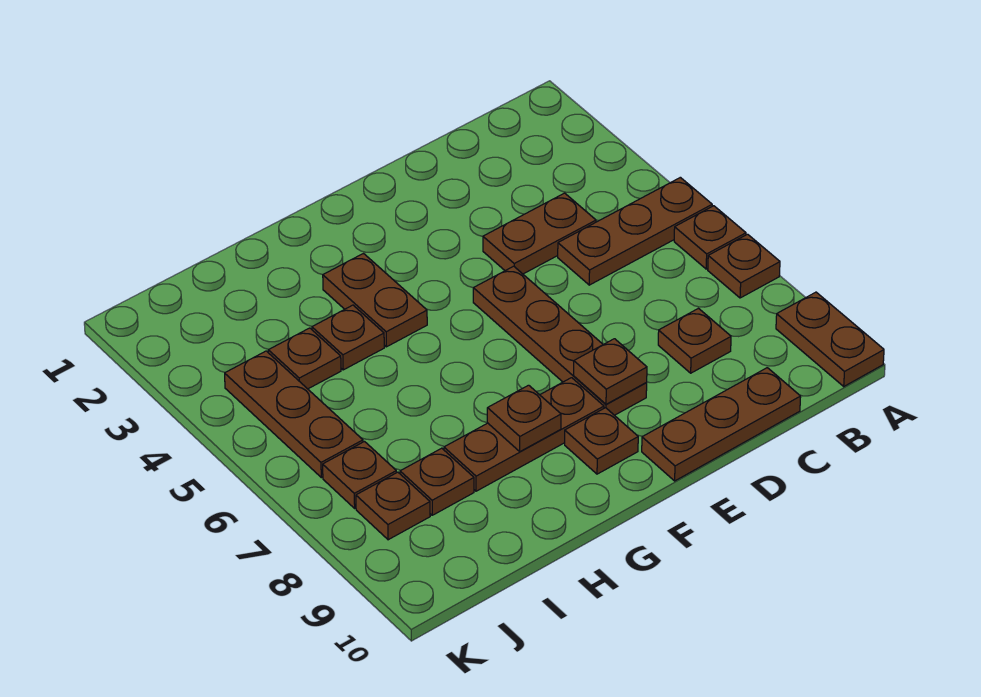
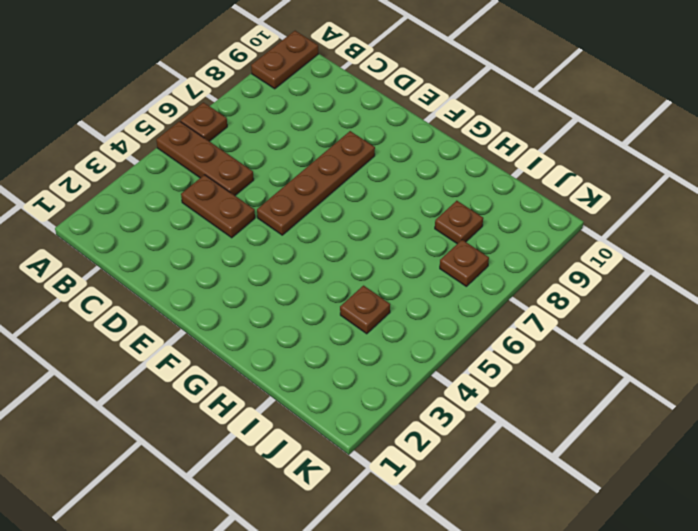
none -> brown 1x1 plate [708,234,780,298]
none -> brown 1x1 plate [658,308,731,373]
none -> brown 1x3 plate [642,368,801,481]

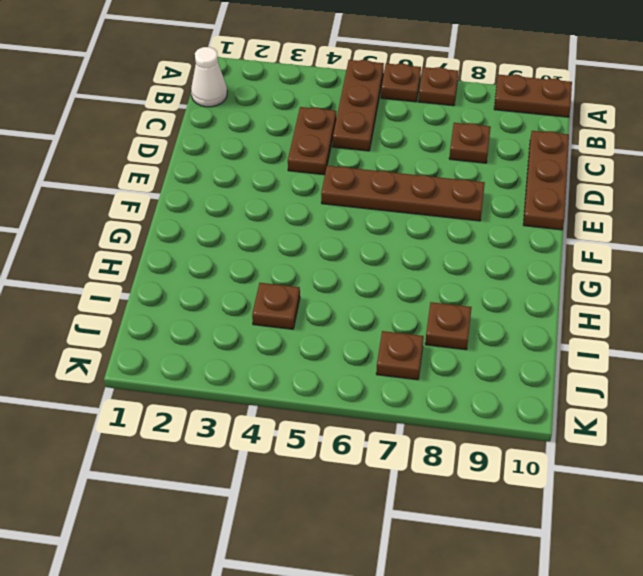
white 1x1 cone [191,47,227,107] -> none
none -> brown 1x3 plate [444,378,604,491]
none -> brown 1x1 plate [565,408,638,474]
none -> brown 1x2 plate [323,254,427,347]

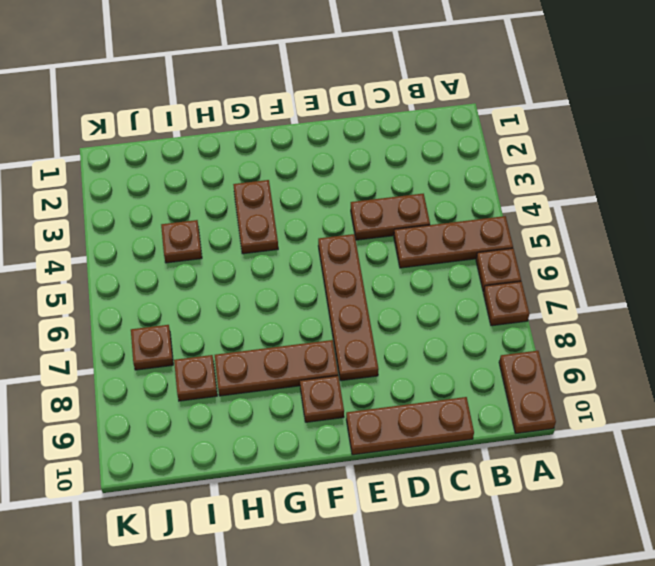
none -> brown 1x1 plate [658,308,731,373]
none -> brown 1x1 plate [312,305,384,370]
none -> brown 1x3 plate [225,351,363,478]

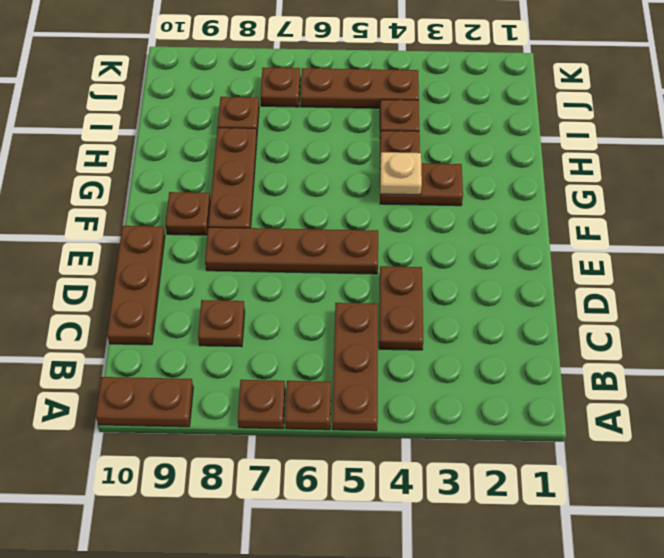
tan 1x1 plate [380,152,422,195] -> none
none -> brown 1x1 plate [356,472,430,540]
none -> brown 1x1 plate [574,339,647,404]
none -> brown 1x1 plate [487,385,561,452]

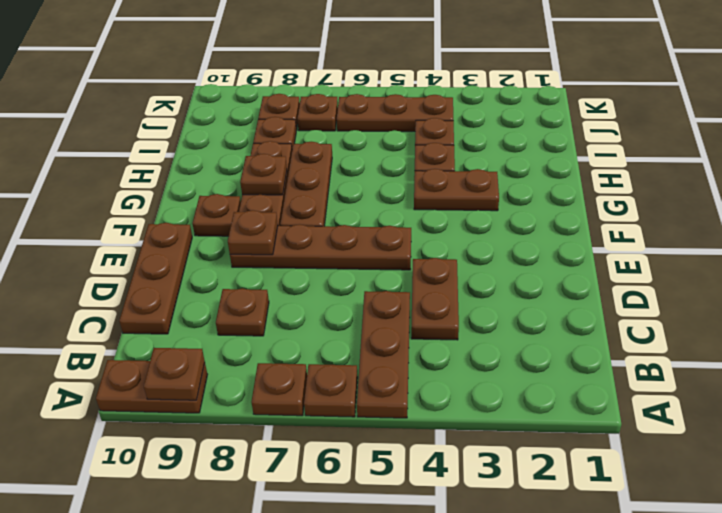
brown 1x1 plate [144,348,205,400] -> none
brown 1x3 plate [280,142,332,226] -> none

